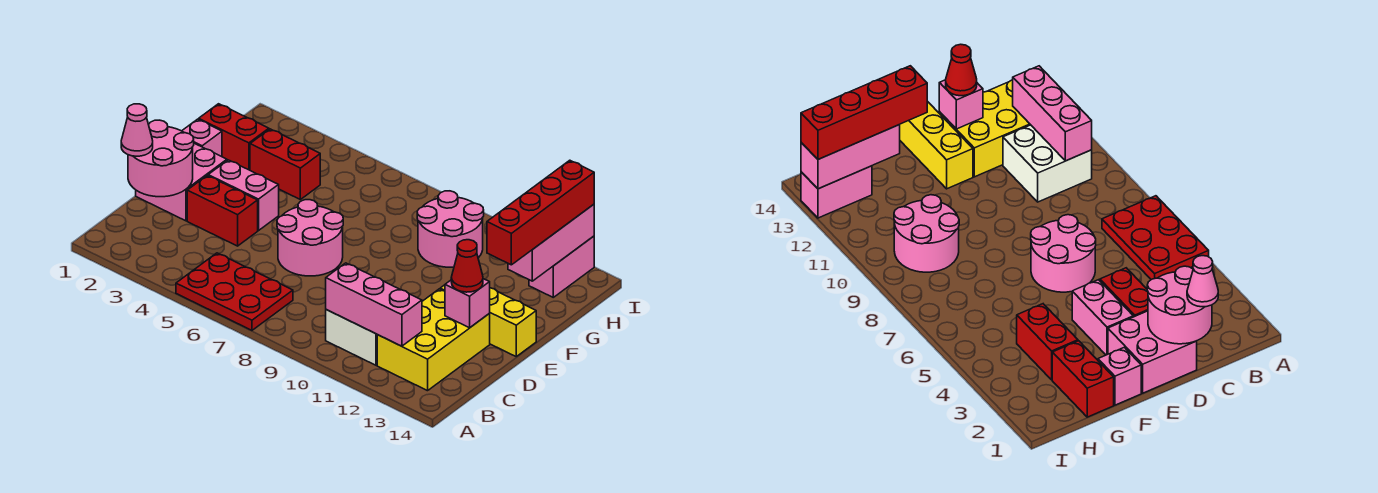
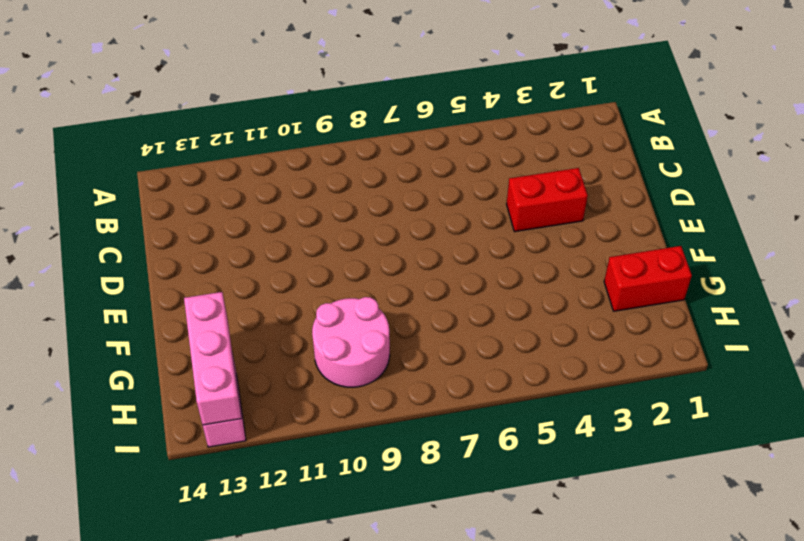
none -> red 2x3 plate [176,253,293,330]
none -> white 2x2 brick [326,310,377,365]
none -> yellow 2x3 brick [377,289,490,391]

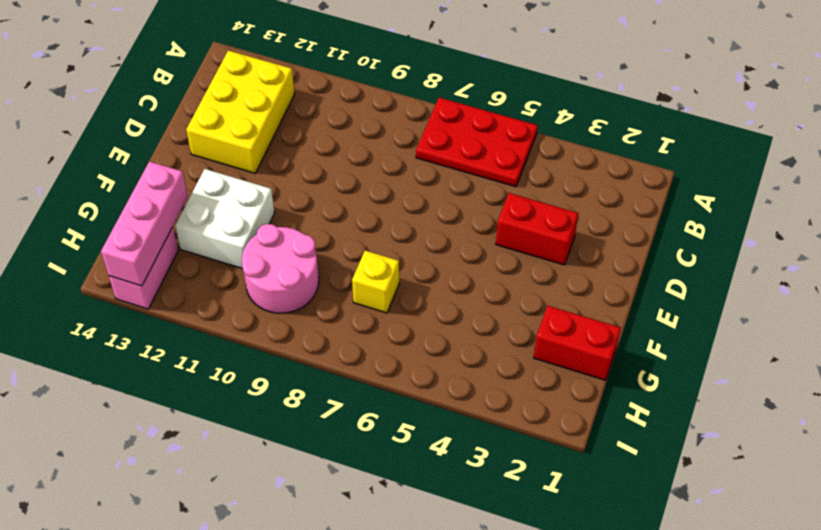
white 2x2 brick [175,169,275,268] -> white 2x2 brick moved to [326,310,377,365]
yellow 1x1 brick [352,251,399,313] -> none
none -> pink 2x2 brick [136,143,227,221]
none -> pink 2x2 round brick [277,200,343,276]
none -> pink 1x2 brick [208,160,279,231]

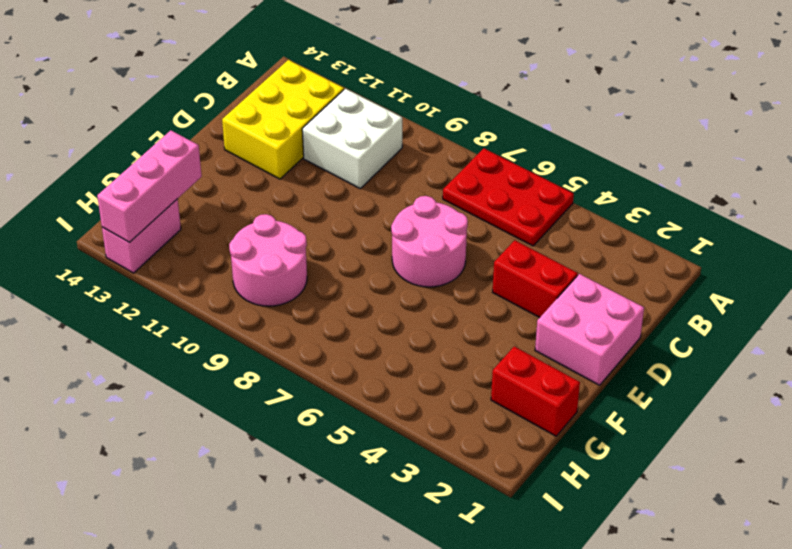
none -> pink 1x2 brick [208,160,279,231]
none -> yellow 1x3 brick [440,285,536,356]
none -> pink 1x1 brick [182,119,222,157]

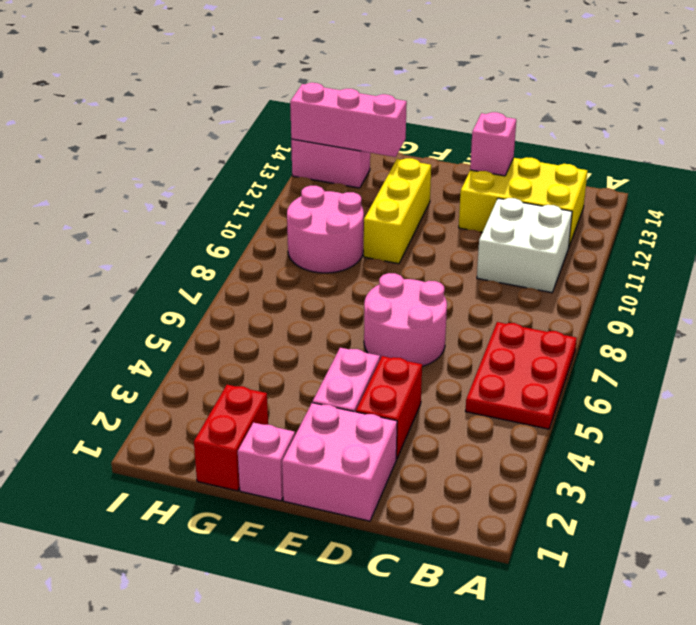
yellow 1x3 brick [364,158,431,264] -> yellow 1x3 brick moved to [440,285,536,356]
none -> red 1x2 brick [250,129,320,199]
none -> pink 1x3 brick [326,263,422,346]
none -> pink 2x2 round brick [128,120,194,197]

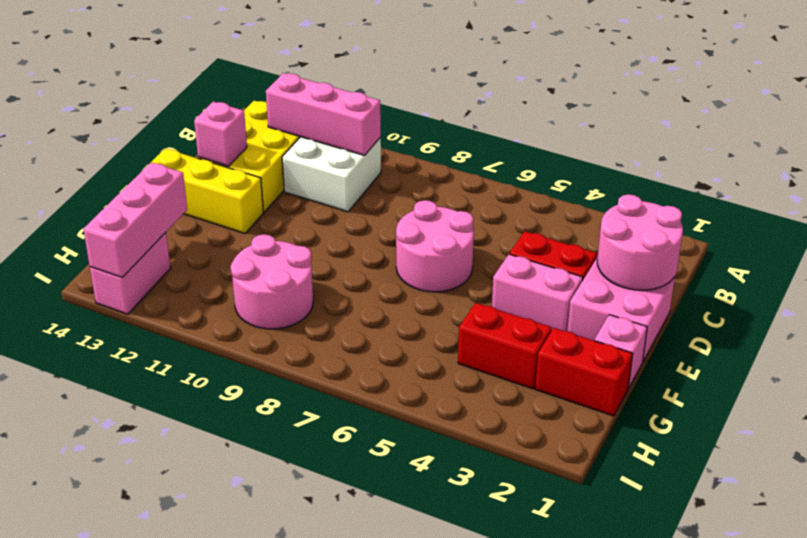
none -> red 2x3 plate [176,253,293,330]
none -> pink 1x1 cone [121,104,153,156]
none -> red 1x1 cone [451,240,483,292]

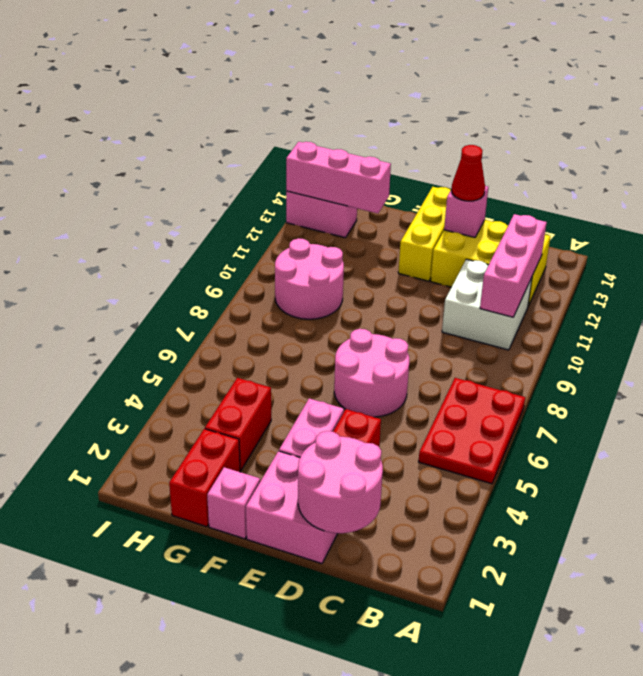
none -> pink 1x1 cone [121,104,153,156]
none -> red 1x4 brick [487,160,594,265]

